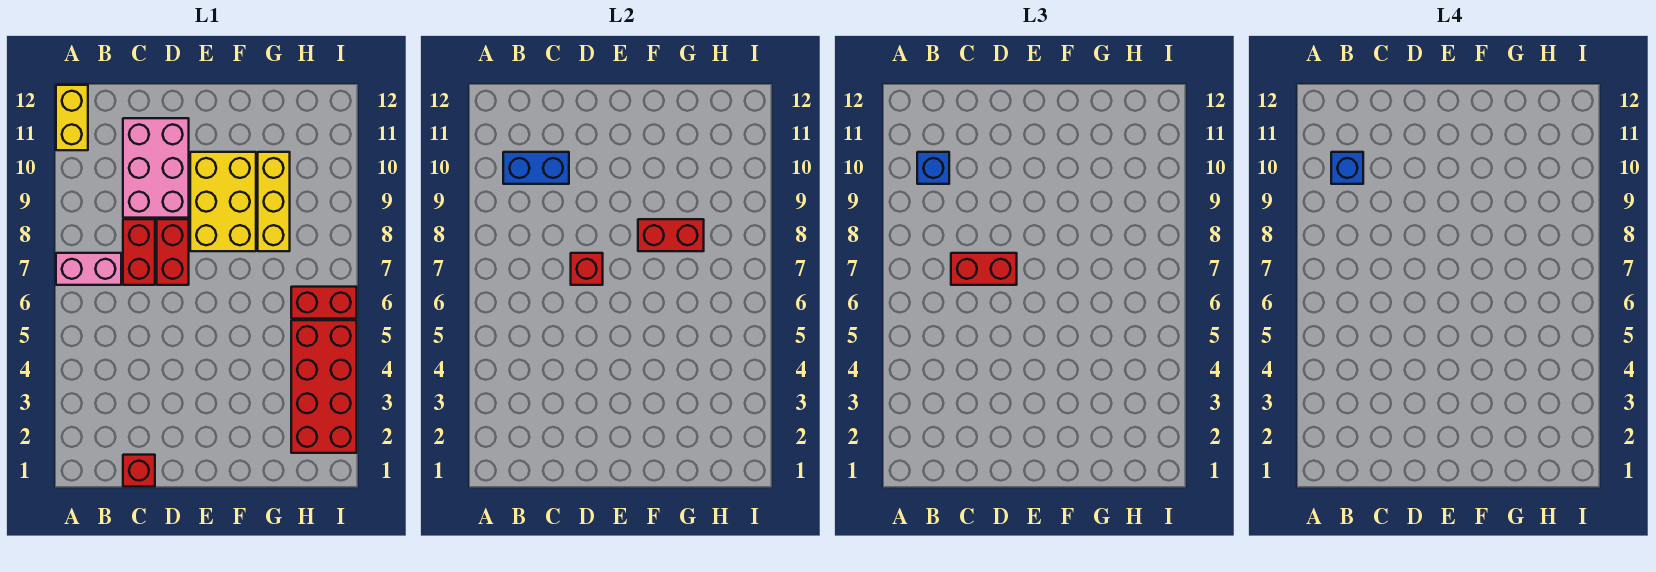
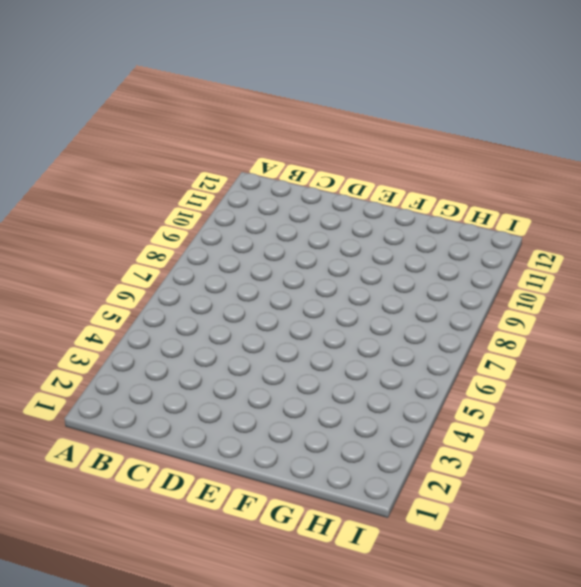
none -> pink 1x2 brick [56,253,121,285]
none -> yellow 1x2 brick [56,85,88,150]
none -> red 1x1 brick [123,455,155,487]

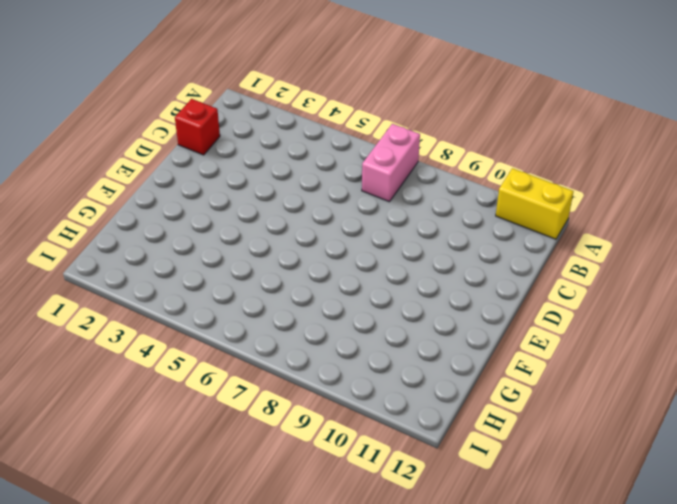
none -> red 1x2 brick [123,219,155,285]
none -> pink 2x3 brick [123,118,189,218]
none -> red 1x2 brick [157,219,189,285]

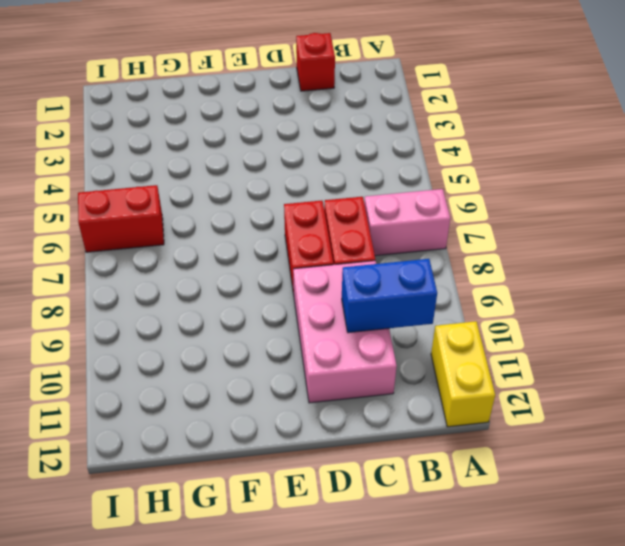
none -> yellow 2x3 brick [190,152,256,251]
none -> yellow 1x3 brick [258,152,290,251]
none -> red 2x4 brick [291,320,357,453]

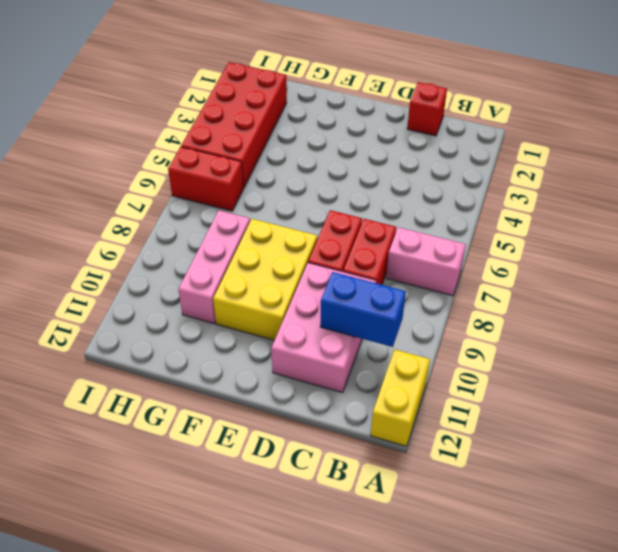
pink 1x3 brick [178,210,250,324] -> yellow 1x3 brick [258,152,290,251]
none -> red 1x1 brick [571,253,603,285]
none -> red 1x2 brick [638,219,704,251]
none -> blue 1x1 brick [917,152,949,184]

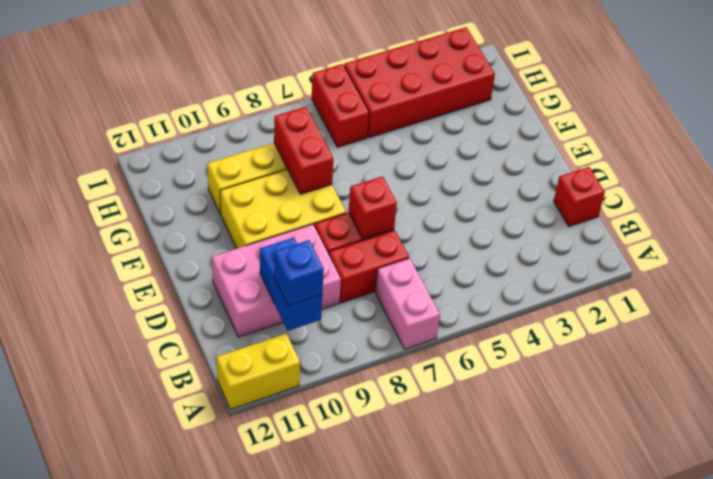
none -> red 1x2 brick [951,253,1017,285]
none -> blue 1x1 brick [1331,152,1363,184]

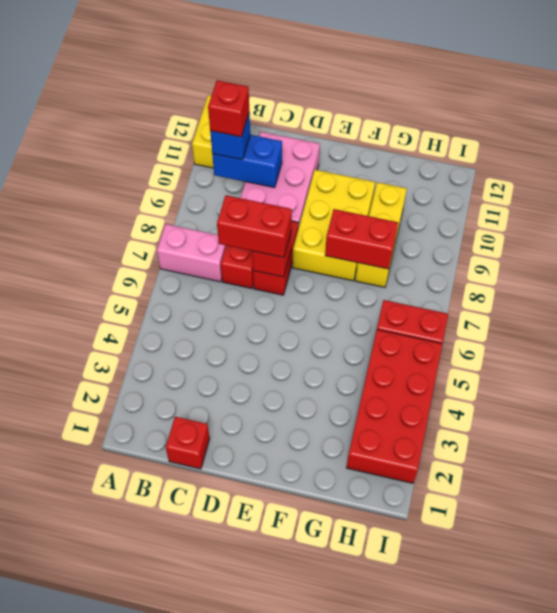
red 1x1 brick [208,80,249,137] -> blue 1x1 brick [1331,152,1363,184]

